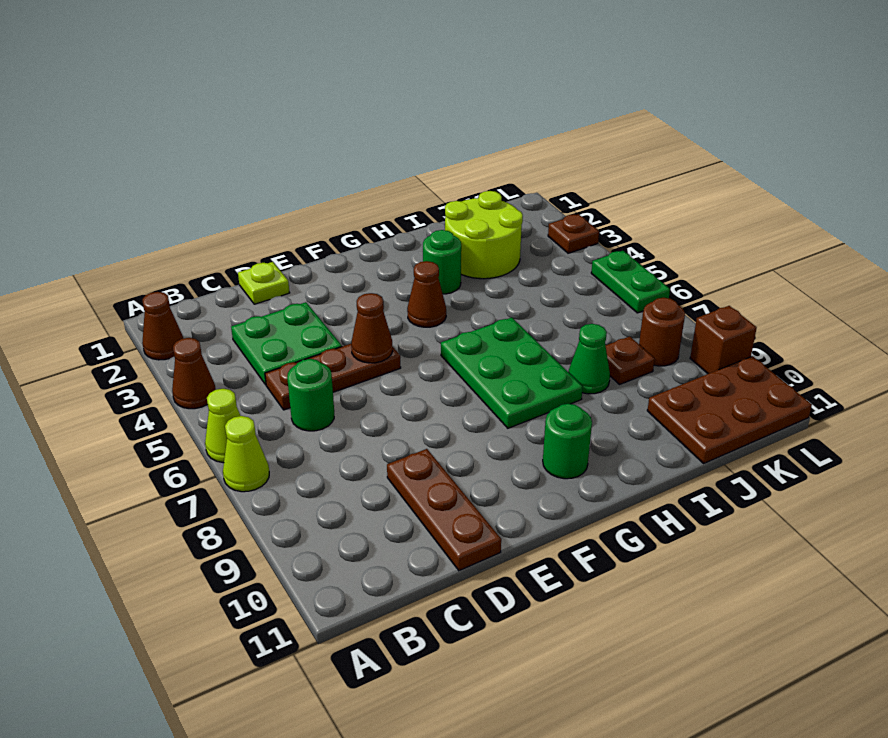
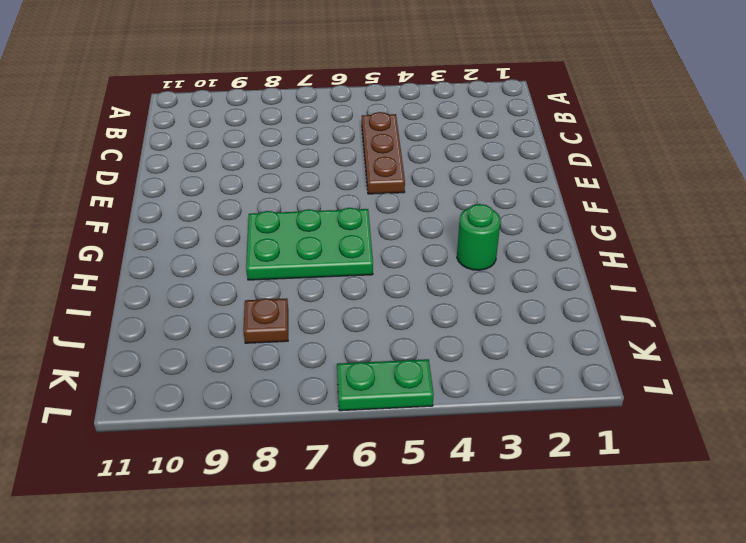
none -> brown 1x1 cone [142,292,183,360]
none -> brown 1x1 cone [172,338,216,409]
none -> lime 1x1 cone [205,389,241,463]

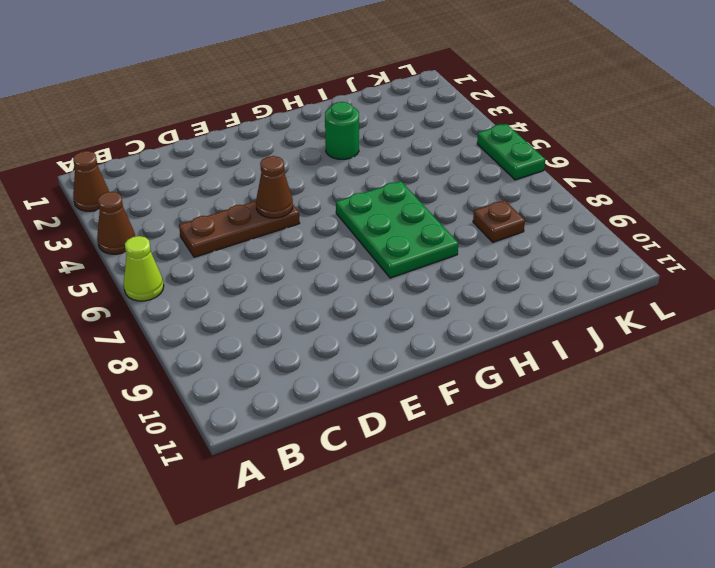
none -> lime 1x1 cone [223,416,269,492]
none -> green 2x2 plate [231,302,342,385]
none -> green 1x1 round brick [287,359,334,431]

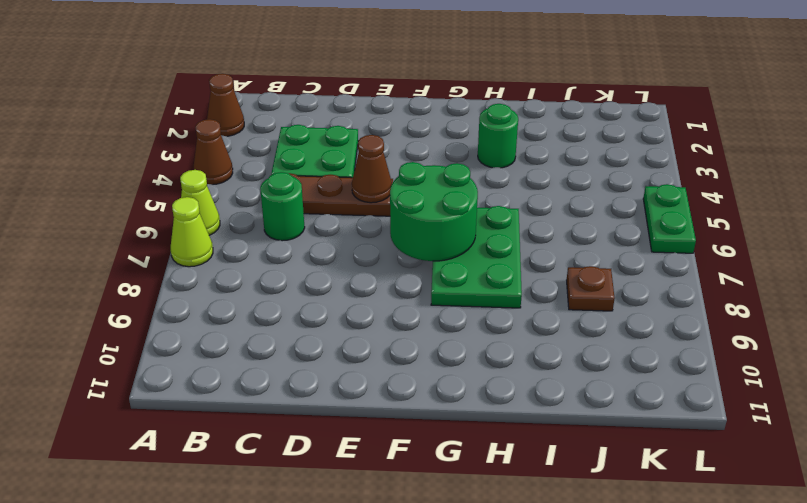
green 2x2 round brick [390,162,478,261] -> none
none -> lime 1x1 plate [238,262,290,304]
none -> brown 1x3 plate [387,449,501,571]
none -> brown 1x1 cone [407,261,446,327]

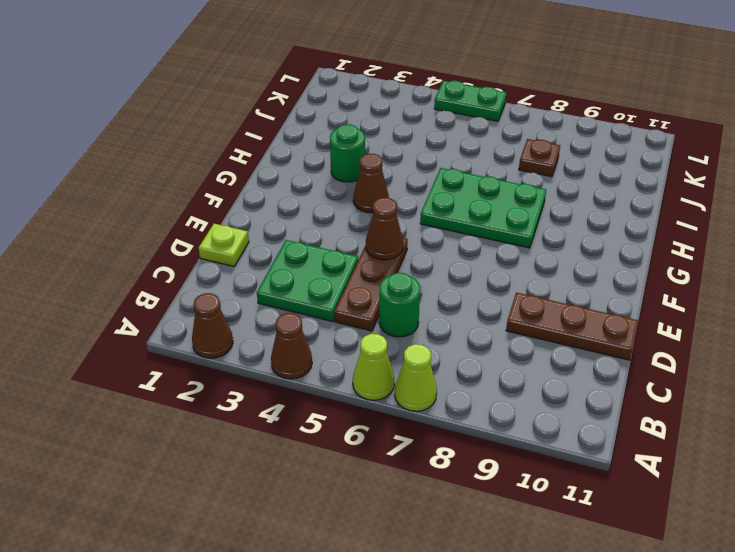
none -> green 1x1 round brick [543,404,592,479]
none -> lime 2x2 round brick [445,191,523,279]
none -> green 1x1 cone [568,324,610,394]

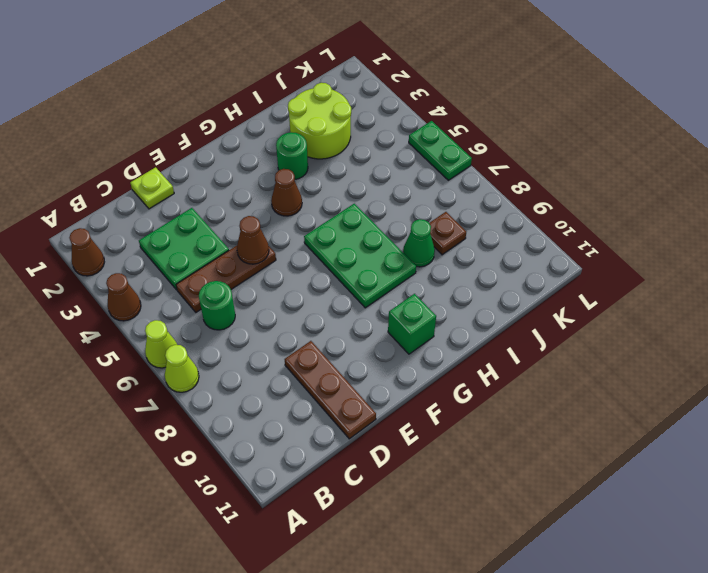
green 1x1 brick [388,294,436,354] -> green 1x1 round brick [543,404,592,479]
none -> brown 2x3 plate [647,356,812,463]
none -> brown 1x1 round brick [639,298,685,366]
none -> brown 1x1 plate [548,214,599,253]

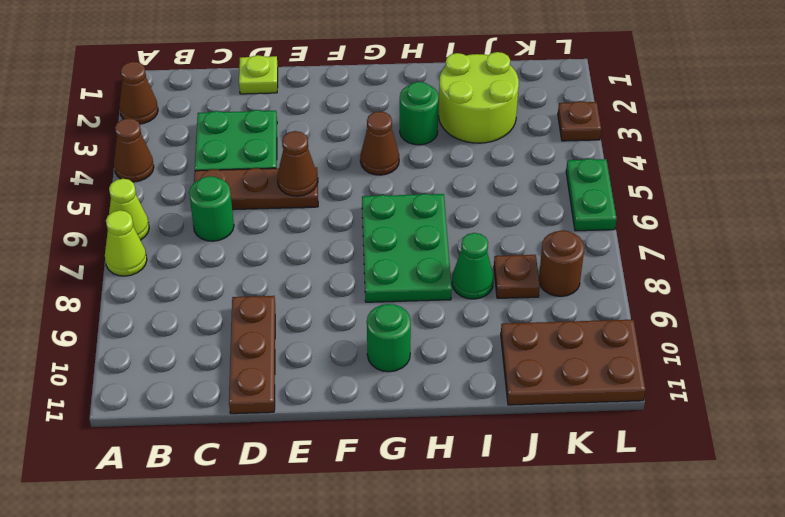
none -> brown 1x1 brick [690,306,757,373]

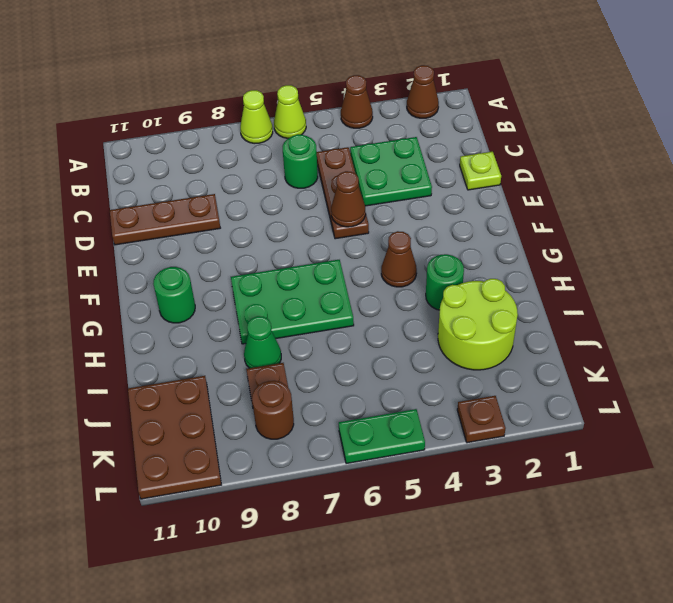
none -> brown 1x1 brick [690,306,757,373]

